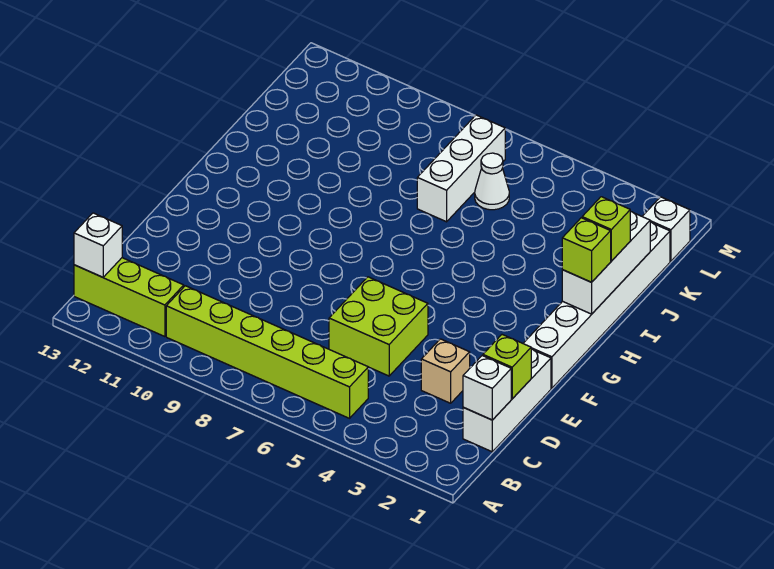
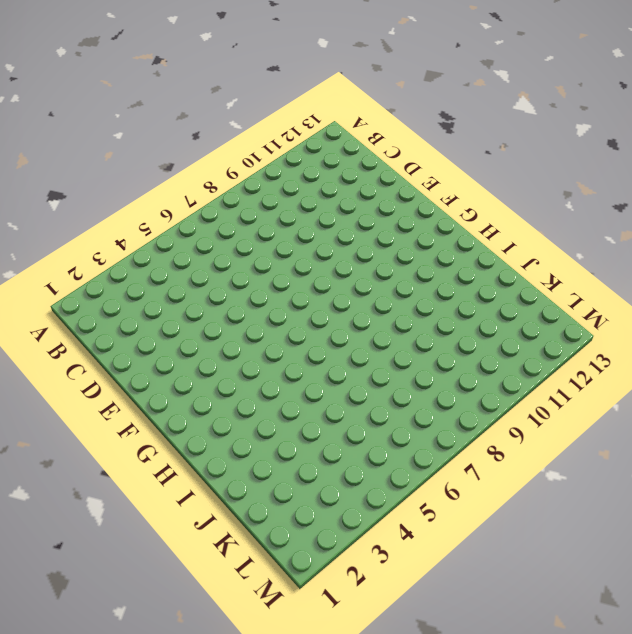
none -> lime 1x6 brick [166,286,368,418]
none -> lime 1x3 brick [74,258,184,337]
none -> white 1x3 brick [463,349,551,452]

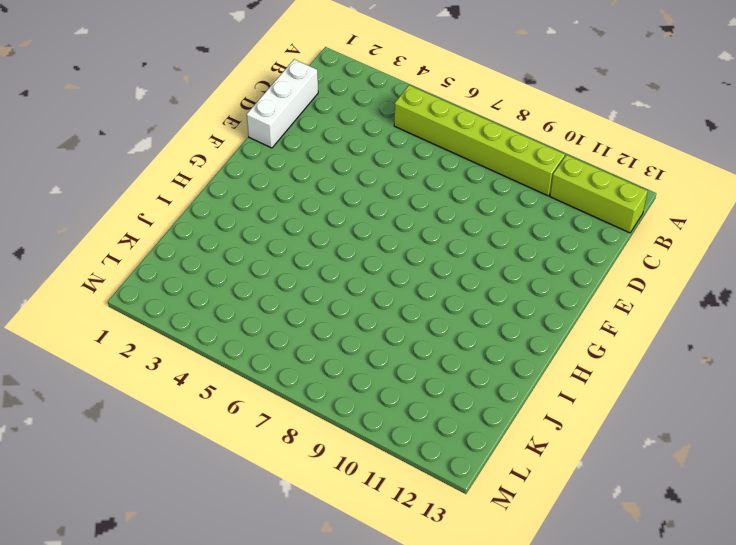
none -> tan 1x1 brick [421,339,470,403]
none -> lime 2x2 brick [329,277,428,376]
none -> white 1x6 brick [523,222,670,388]

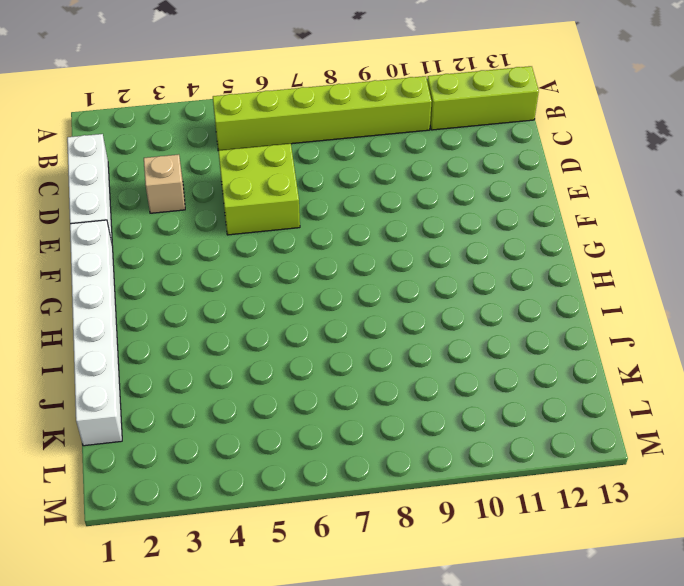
none -> white 1x3 brick [417,115,505,222]
none -> white 1x1 cone [475,153,509,210]
none -> white 1x1 brick [642,197,690,261]

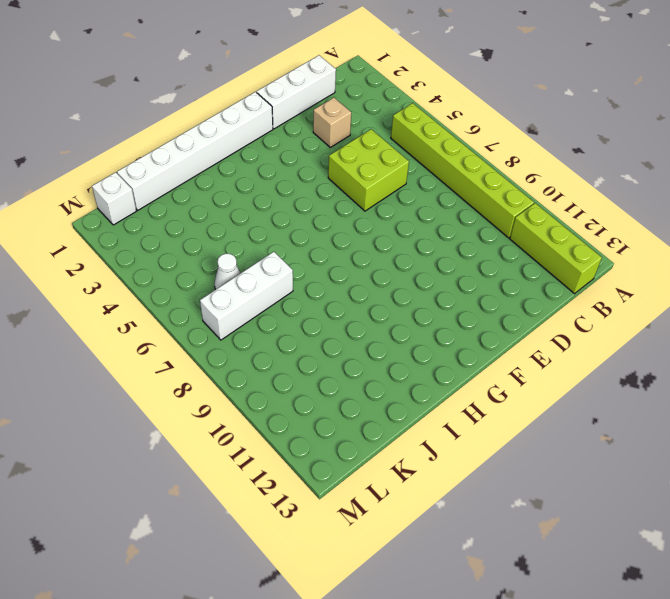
none -> white 1x1 brick [74,213,122,277]
none -> white 1x1 brick [463,356,511,420]
none -> lime 1x1 brick [483,335,531,399]

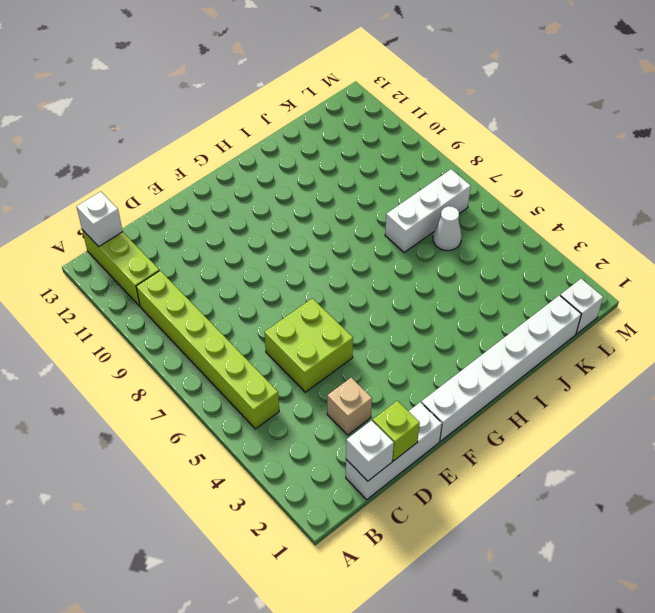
none -> white 1x3 brick [562,211,650,314]
none -> lime 1x1 brick [562,218,611,282]
none -> lime 1x1 brick [582,197,630,261]

